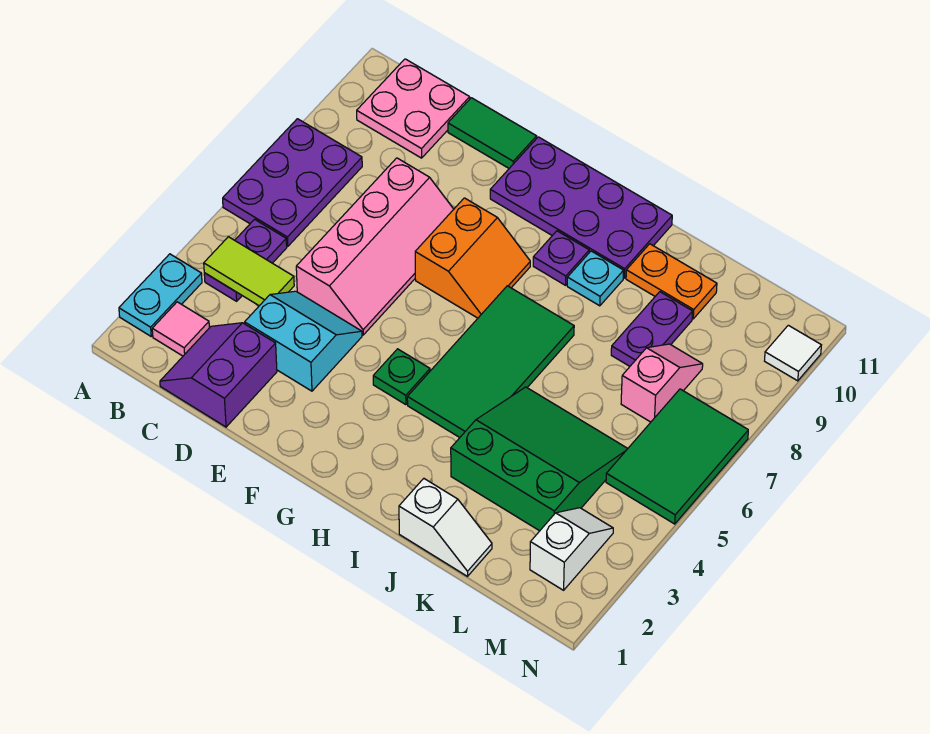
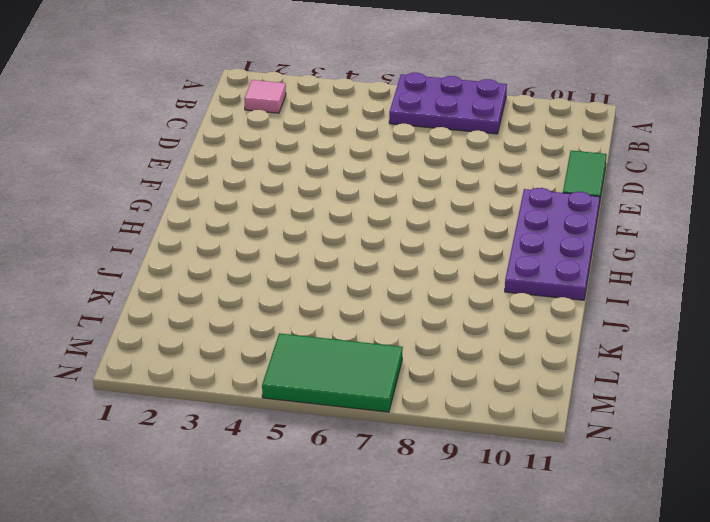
none -> cyan 1x2 plate [119,254,202,336]
none -> purple 1x2 plate [204,219,287,301]
none -> pink 2x2 plate [357,59,470,158]

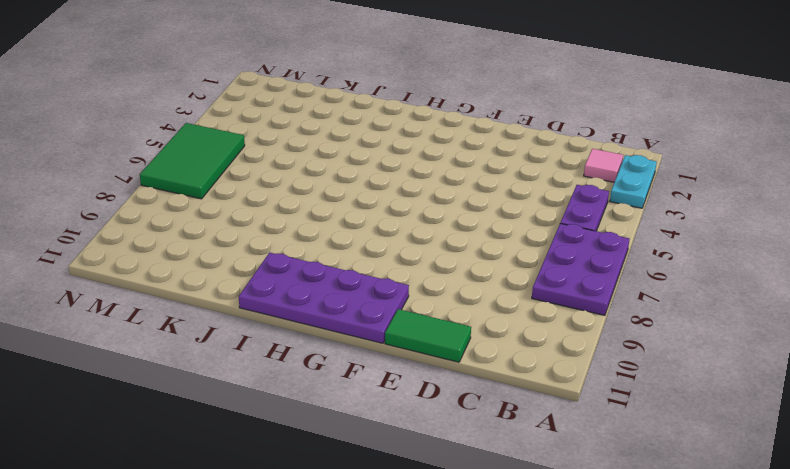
none -> pink 2x2 plate [357,59,470,158]
none -> purple 2x2 slope [160,323,277,427]
none -> cyan 2x2 slope [245,291,362,391]

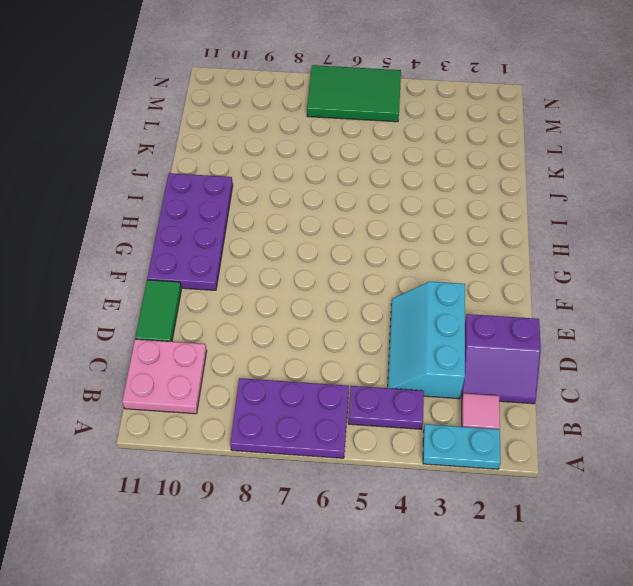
cyan 2x3 slope [388,281,465,399] -> cyan 2x2 slope [245,291,362,391]
none -> pink 2x4 slope [296,158,454,335]
none -> orange 2x2 slope [415,198,530,318]
none -> green 1x1 plate [373,349,430,405]

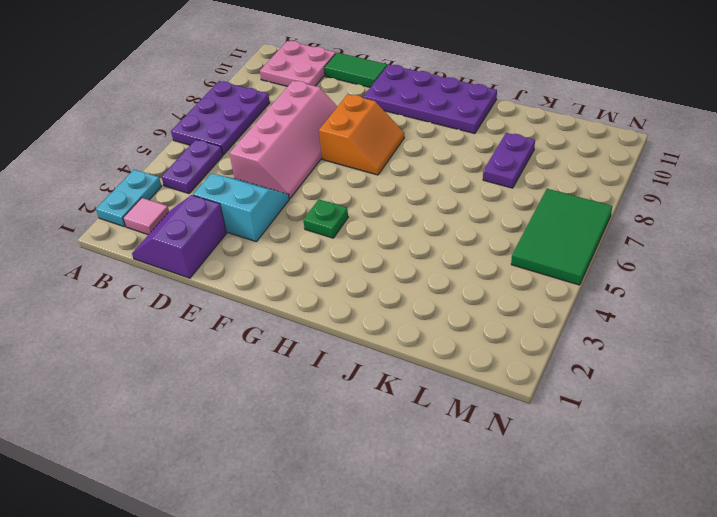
none -> green 2x4 tile [407,286,574,438]
none -> purple 1x1 plate [533,231,589,285]
none -> cyan 1x1 plate [567,251,624,306]

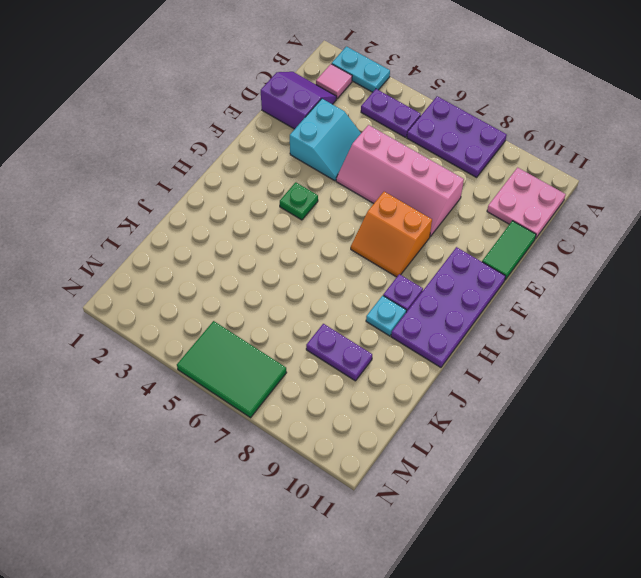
none -> green 2x4 tile [407,286,574,438]
none -> white 1x2 slope [399,479,492,576]
none -> green 3x3 slope [451,387,628,531]

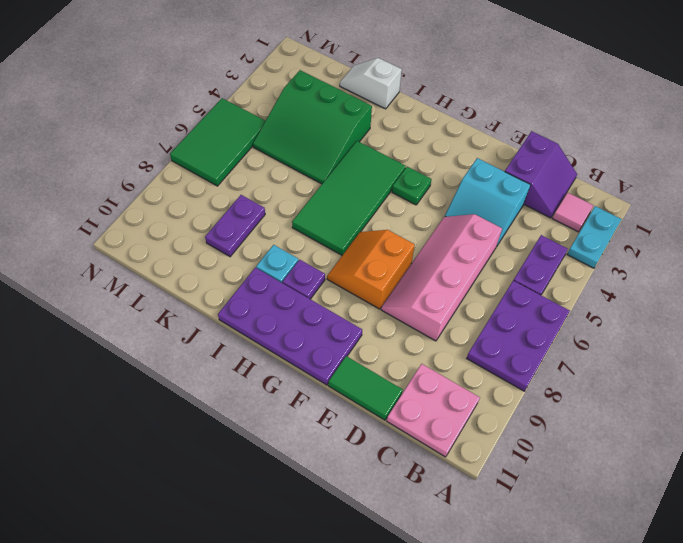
none -> orange 1x2 plate [626,244,717,319]
none -> pink 1x2 slope [621,344,703,422]
none -> white 1x2 slope [530,508,613,590]

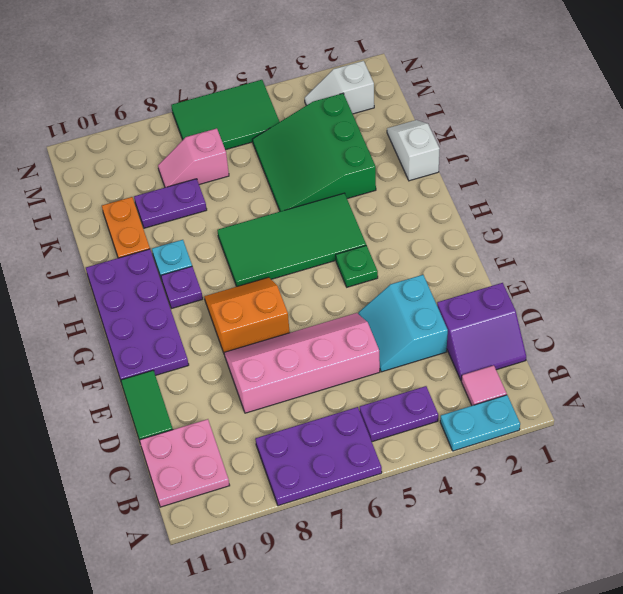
none -> white 1x1 tile [765,325,821,381]
none -> lime 1x2 tile [204,237,294,306]

